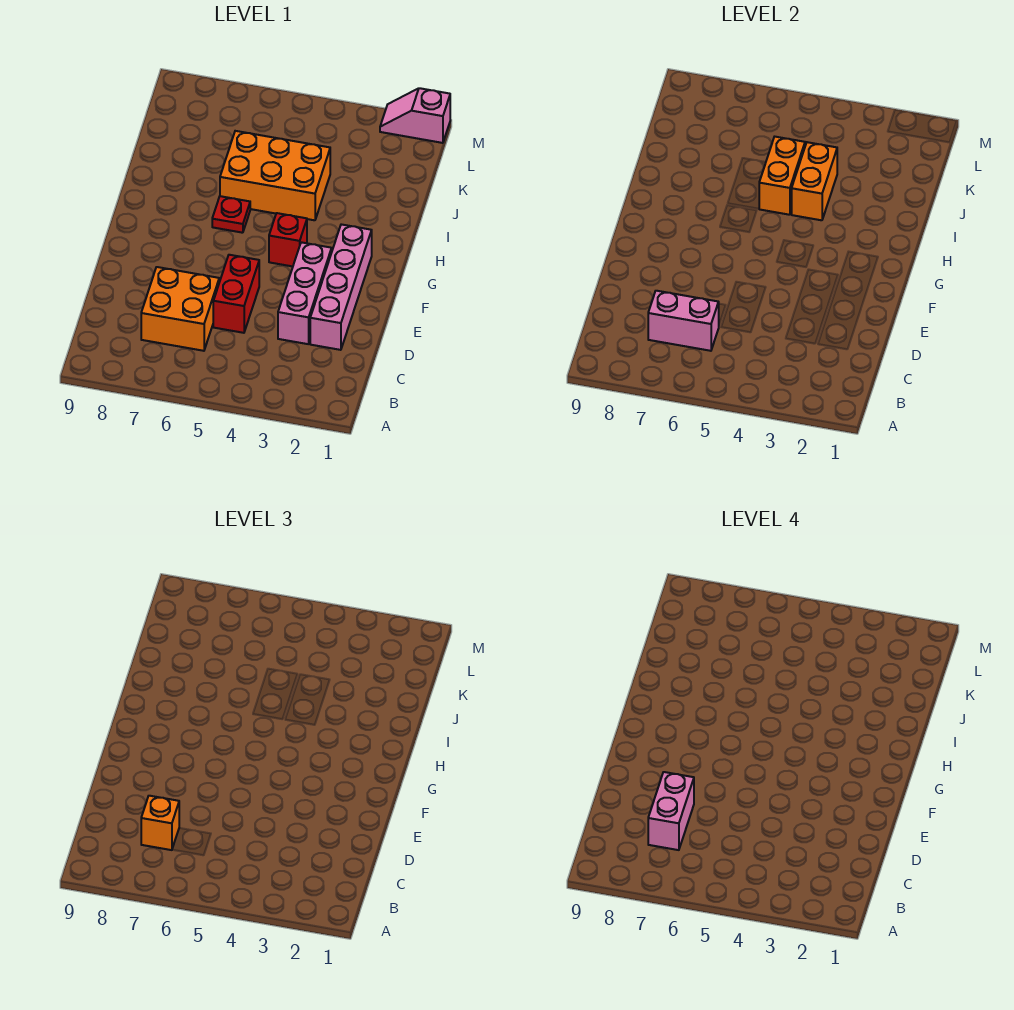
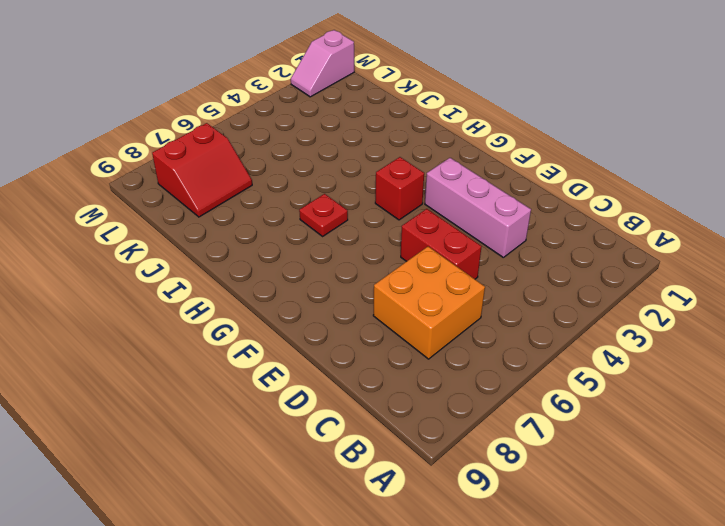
red 2x2 slope [152,123,252,217] -> none
none -> pink 1x4 brick [310,224,372,350]
none -> orange 2x3 brick [220,131,330,220]
none -> pink 1x2 brick [648,291,719,351]

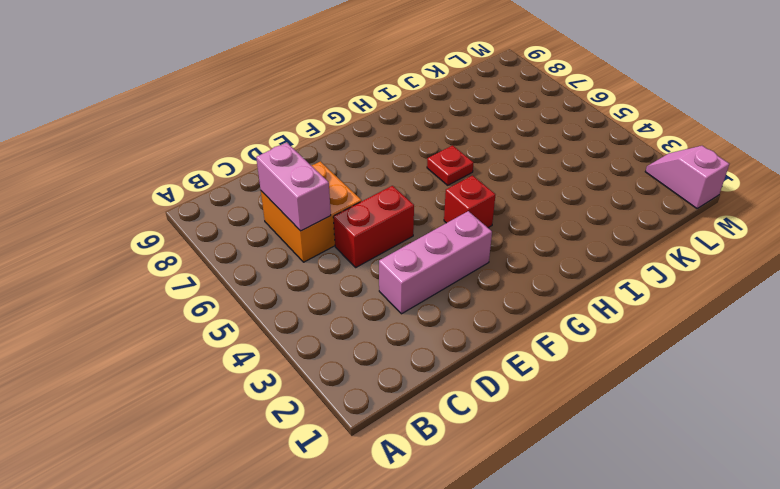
none -> pink 1x4 brick [310,224,372,350]
none -> orange 2x3 brick [220,131,330,220]
none -> orange 1x2 brick [791,142,837,220]

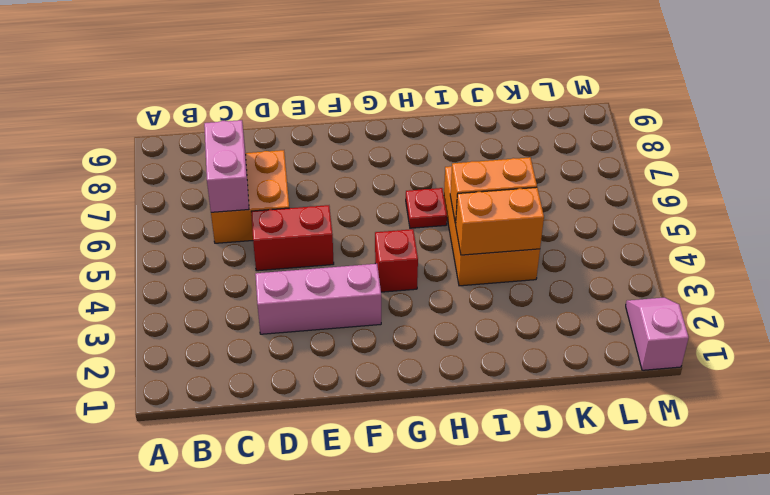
none -> pink 1x4 brick [310,224,372,350]
none -> orange 1x1 brick [141,796,179,850]
none -> pink 1x2 brick [648,772,694,850]

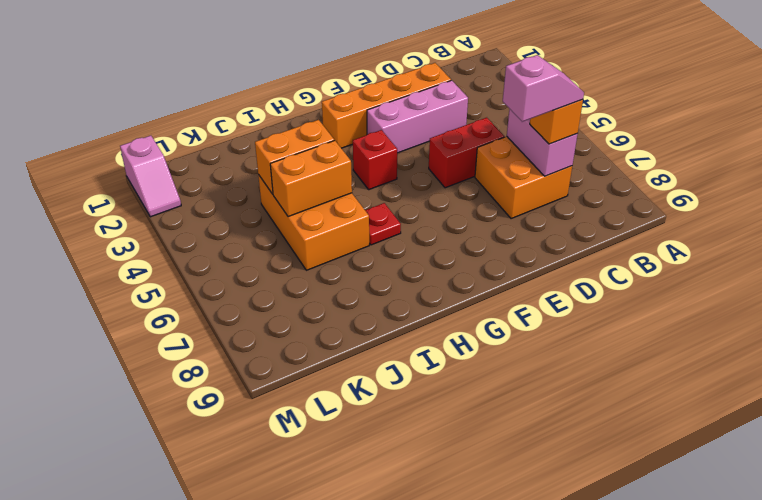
pink 1x2 slope [503,55,584,122] -> pink 1x2 brick [648,772,694,850]
orange 1x4 brick [322,63,451,148] -> pink 1x4 brick [310,224,372,350]

